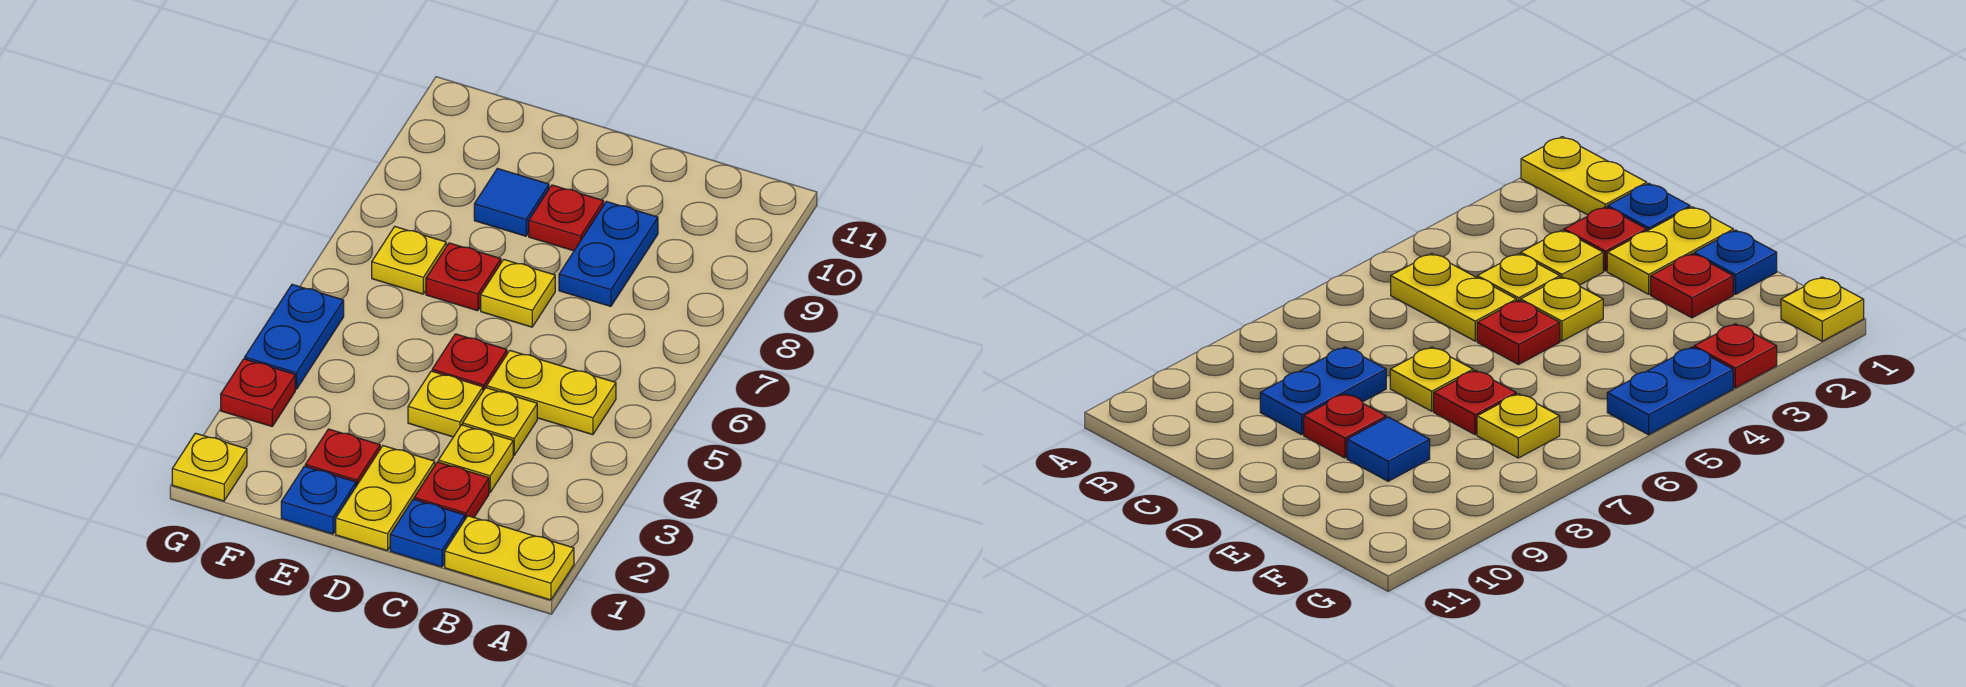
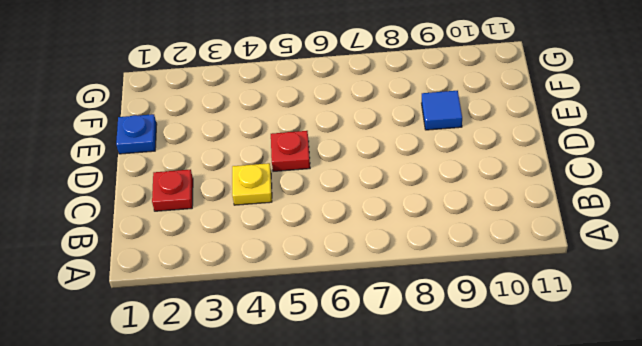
none -> yellow 1x2 plate [445,516,574,600]
none -> yellow 1x2 plate [487,351,616,435]
none -> blue 1x1 plate [390,499,465,567]

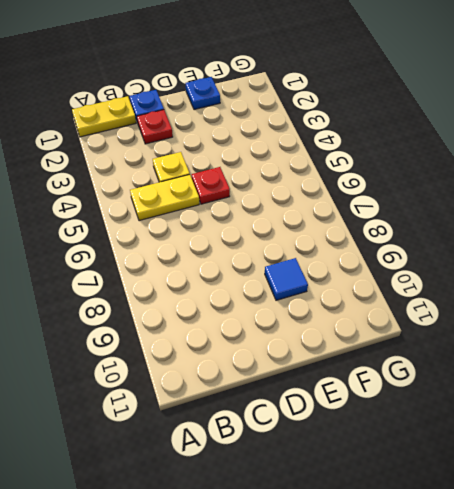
none -> yellow 1x1 plate [438,425,513,492]
none -> blue 1x2 plate [559,201,658,306]
none -> yellow 1x2 plate [336,446,435,551]

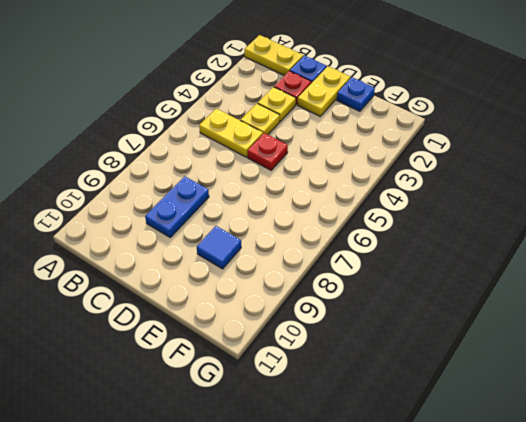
none -> yellow 1x1 plate [408,371,483,437]
none -> yellow 1x1 plate [481,259,555,327]
none -> red 1x1 plate [529,185,604,251]

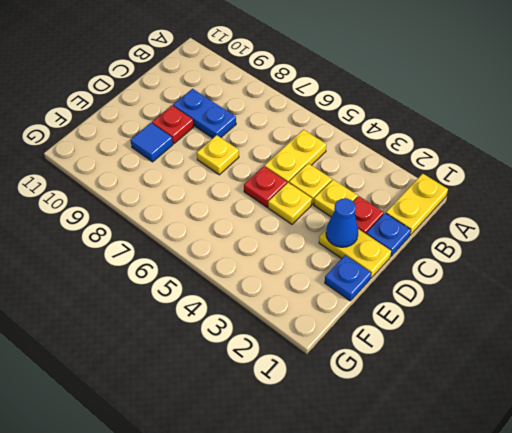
blue 1x1 cone [326,198,358,247] -> none
none -> red 1x1 plate [305,429,380,486]
none -> red 1x1 plate [426,243,501,311]
none -> yellow 1x1 plate [372,227,446,294]

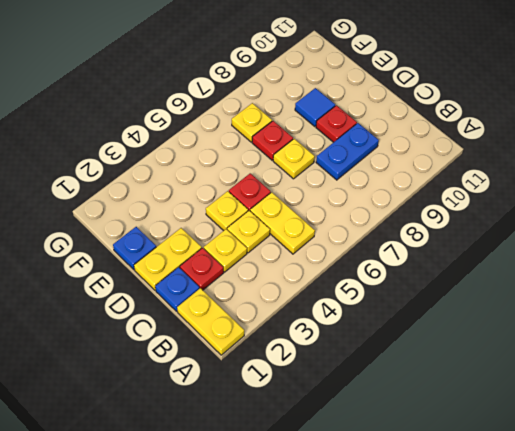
none -> red 1x1 plate [305,429,380,486]
none -> yellow 1x1 plate [172,433,247,501]
none -> red 1x1 plate [221,359,295,426]

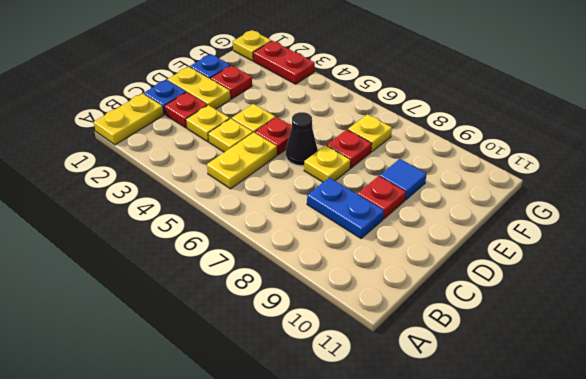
black 1x1 cone [286,112,318,166] -> none
red 1x2 plate [253,41,315,84] -> red 1x1 plate [221,359,295,426]
none -> blue 1x2 plate [245,284,344,389]

